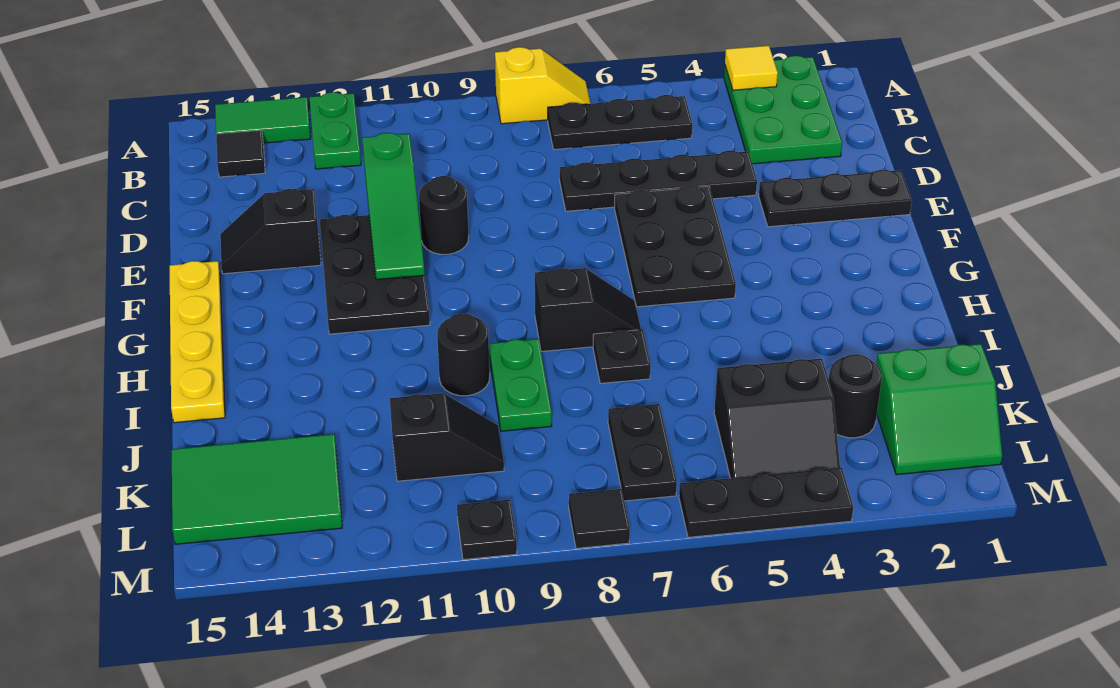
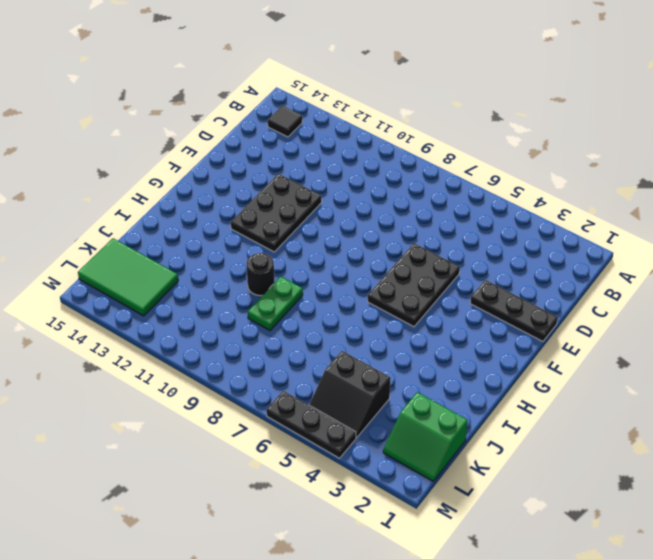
none -> green 2x3 plate [724,56,842,164]
none -> yellow 1x2 slope [495,47,591,124]
none -> green 1x2 plate [309,92,361,169]

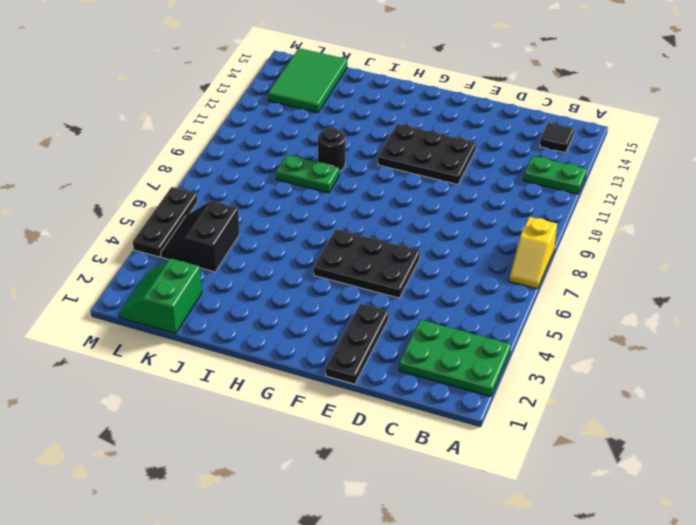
none -> green 1x2 tile [215,97,311,143]
none -> black 1x3 plate [548,95,692,150]
none -> black 1x4 plate [560,151,757,211]

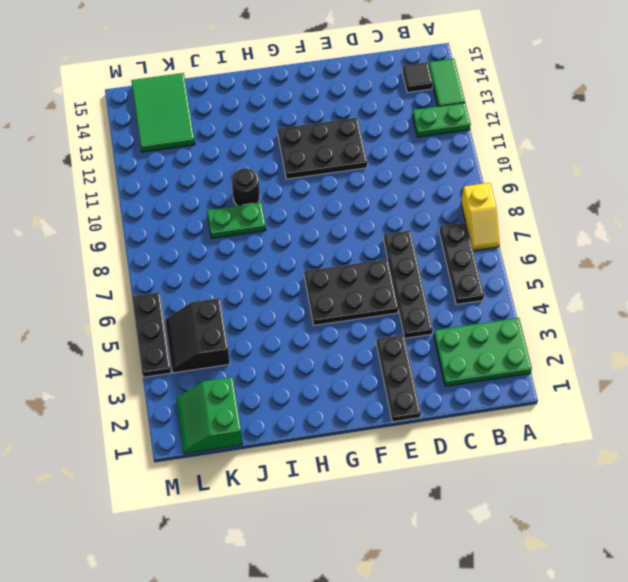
none -> black 1x1 round brick [419,176,469,254]
none -> black 1x2 slope [220,189,321,274]
none -> yellow 1x4 plate [170,261,225,423]

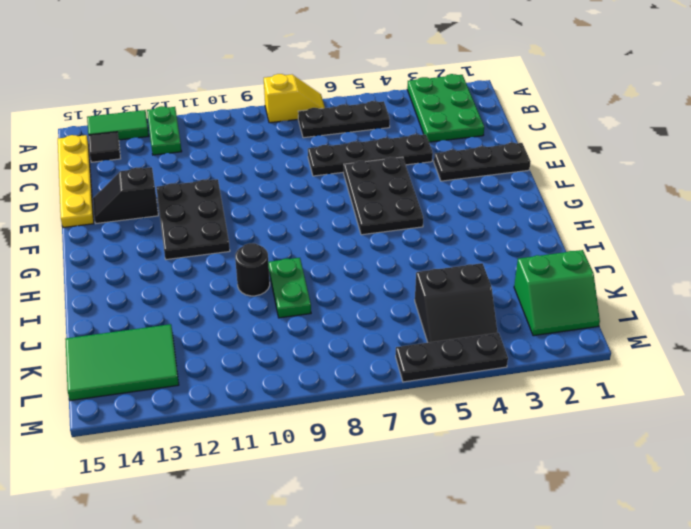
yellow 1x4 plate [58,135,94,228] -> yellow 1x4 plate moved to [170,261,225,423]
none -> black 1x1 round brick [419,176,469,254]
none -> black 1x2 slope [535,268,641,351]
none -> black 1x1 plate [593,330,650,383]

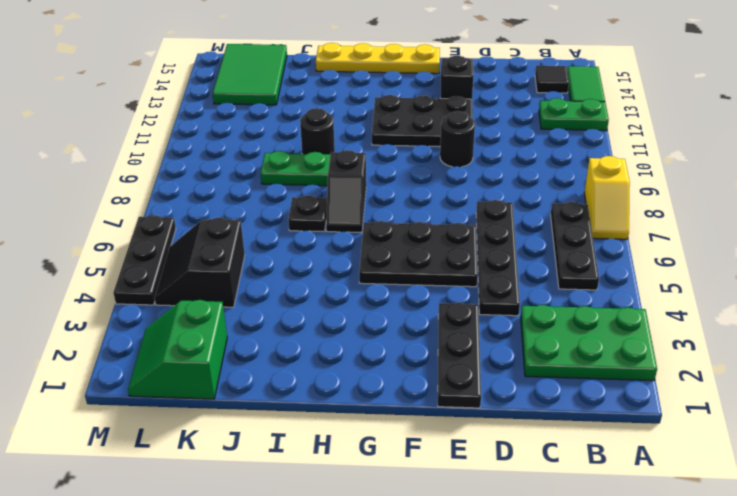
none -> black 1x1 round brick [829,354,882,438]
none -> black 1x2 plate [608,404,677,501]
none -> black 1x2 slope [390,393,504,481]

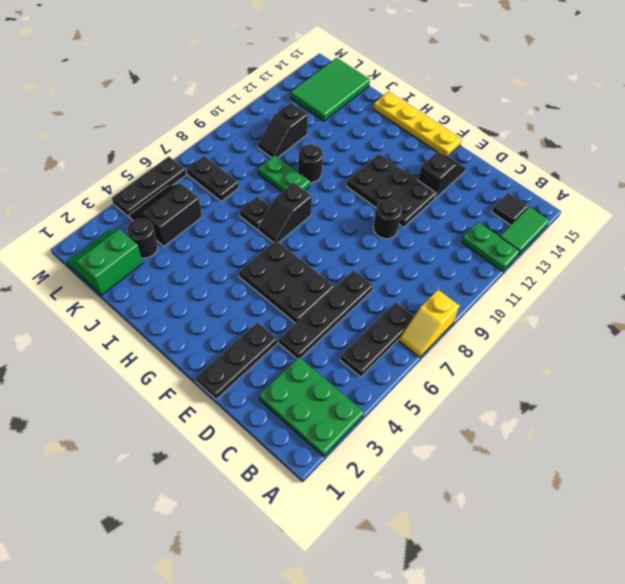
none -> black 1x1 tile [569,489,630,548]
none -> black 1x1 plate [457,500,517,560]
none -> yellow 1x1 tile [725,46,778,90]

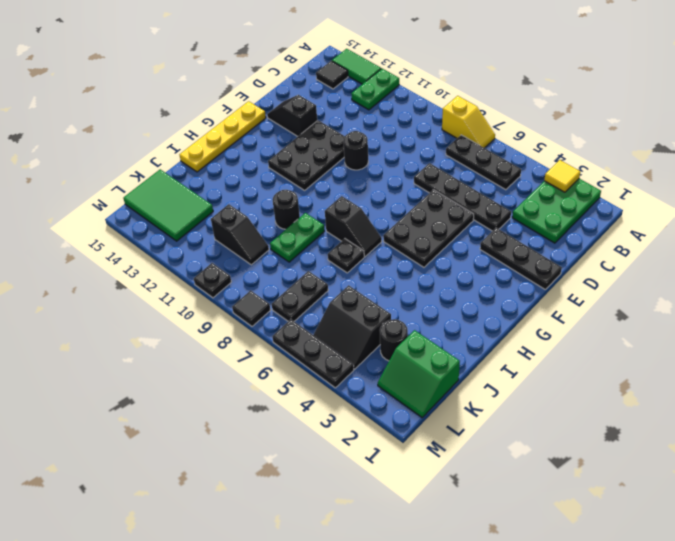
none -> green 1x3 slope [362,133,425,280]

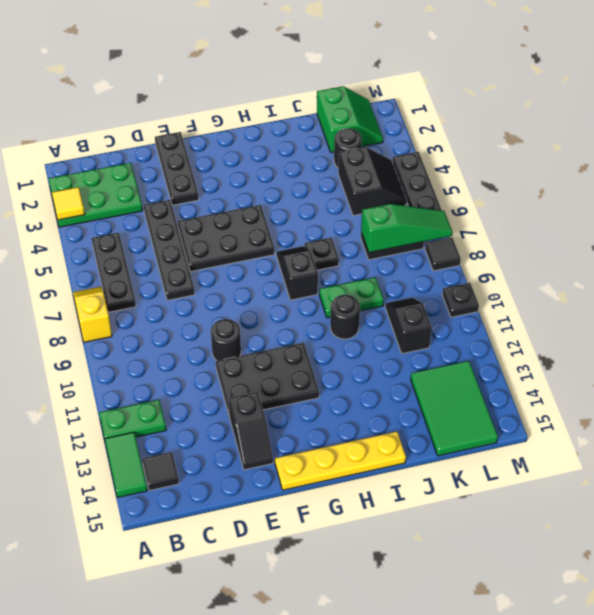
green 1x3 slope [361,204,452,253] -> green 1x3 slope moved to [362,133,425,280]

